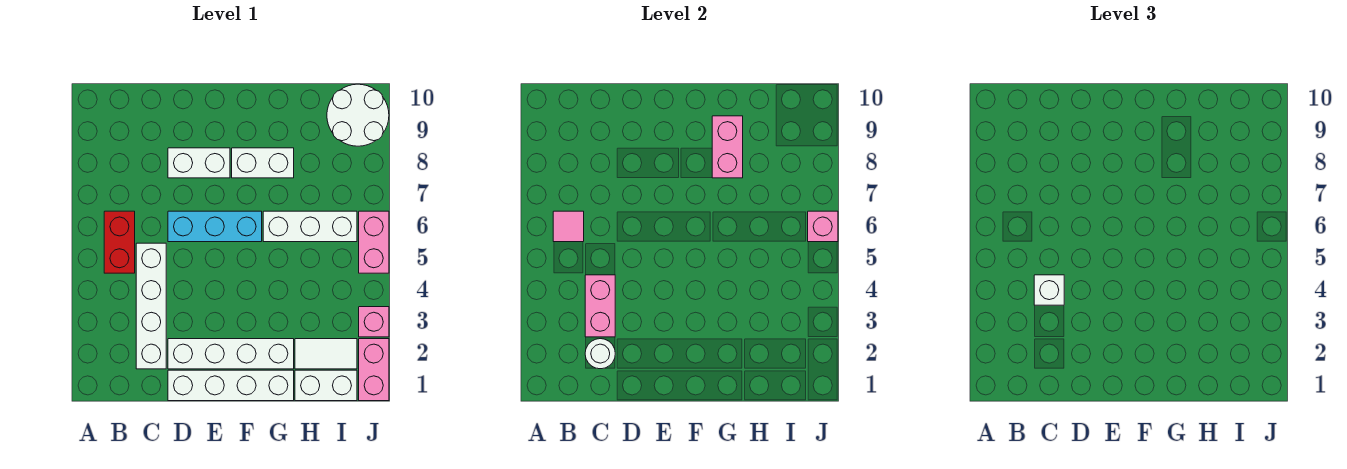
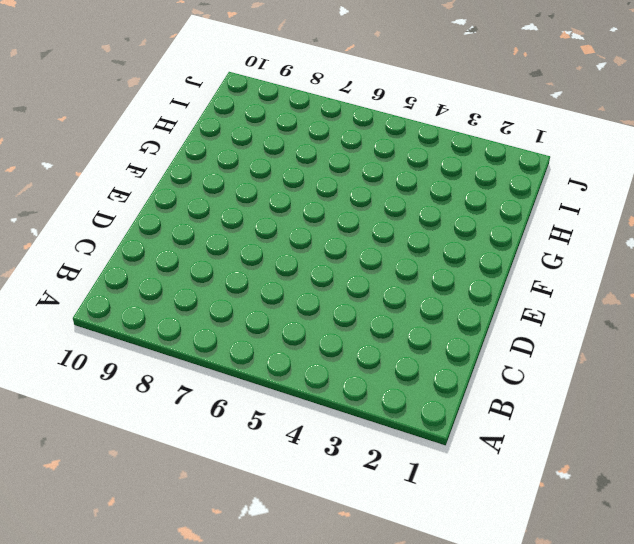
none -> red 1x2 brick [104,211,135,273]
none -> white 1x4 brick [136,243,166,369]
none -> white 1x4 brick [168,370,294,401]

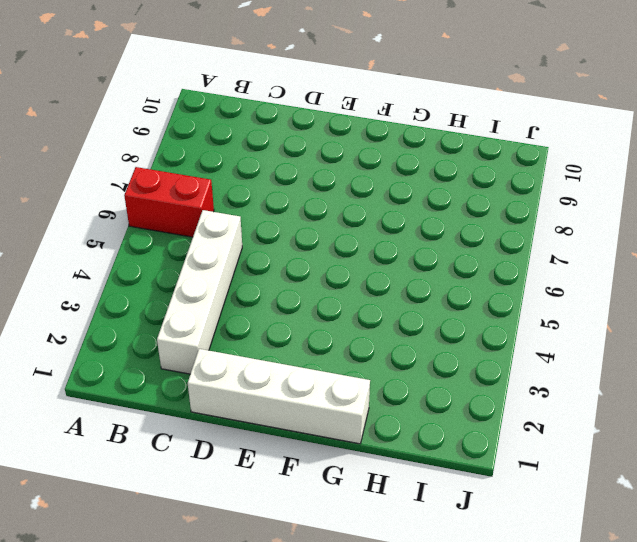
red 1x2 brick [124,167,214,237] -> red 1x2 brick turned to [104,211,135,273]
none -> white 1x4 brick [168,339,294,369]
none -> cyan 1x3 brick [168,211,262,242]
none -> white 1x2 brick [168,148,230,178]

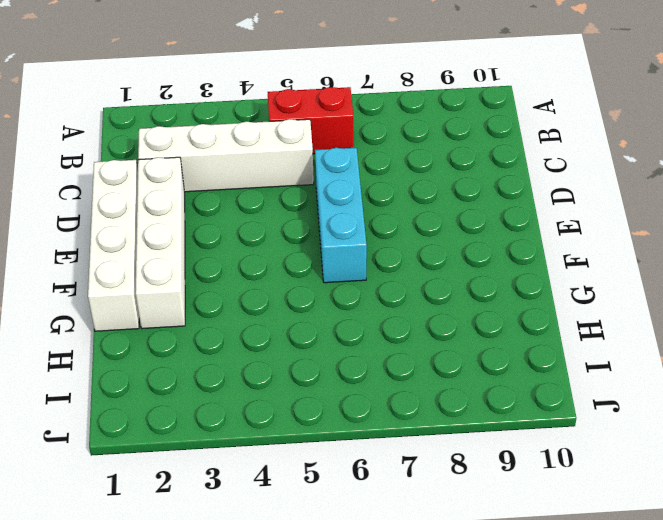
none -> white 1x2 brick [168,148,230,178]
none -> white 1x2 brick [232,148,294,178]
none -> white 1x3 brick [263,211,357,242]

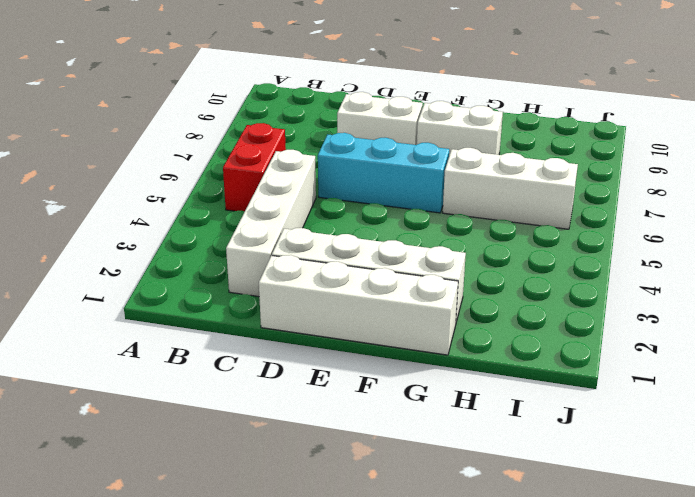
none -> white 1x2 brick [295,370,357,401]
none -> white 1x2 tile [295,339,357,369]
none -> white 2x2 round brick [327,84,389,146]

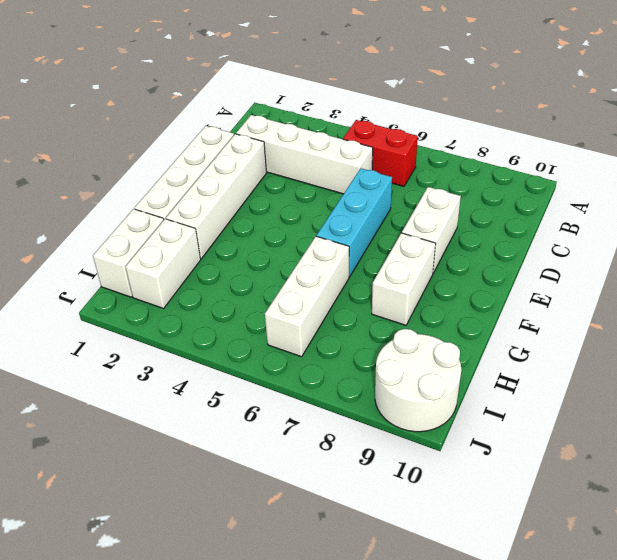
white 1x2 brick [126,219,201,308] -> white 1x2 tile [295,339,357,369]
none -> pink 1x2 brick [359,339,389,401]
none -> pink 1x1 brick [359,307,389,337]
none -> pink 1x2 brick [359,211,389,273]

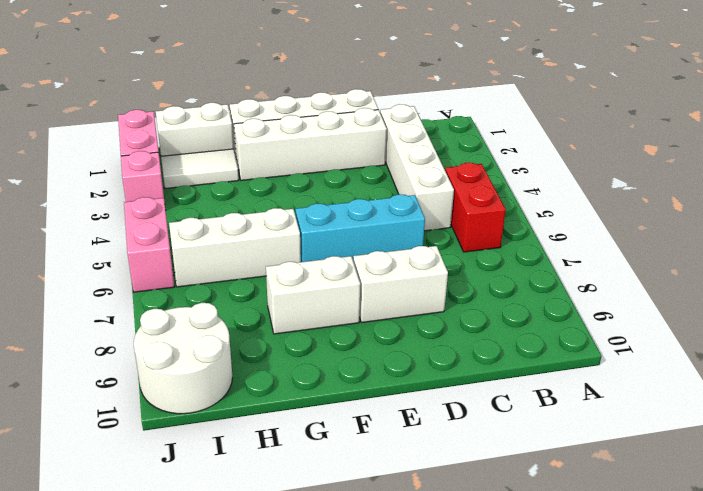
none -> pink 1x1 tile [553,211,584,242]
none -> white 1x1 round brick [585,339,615,369]
none -> pink 1x2 brick [585,275,615,337]

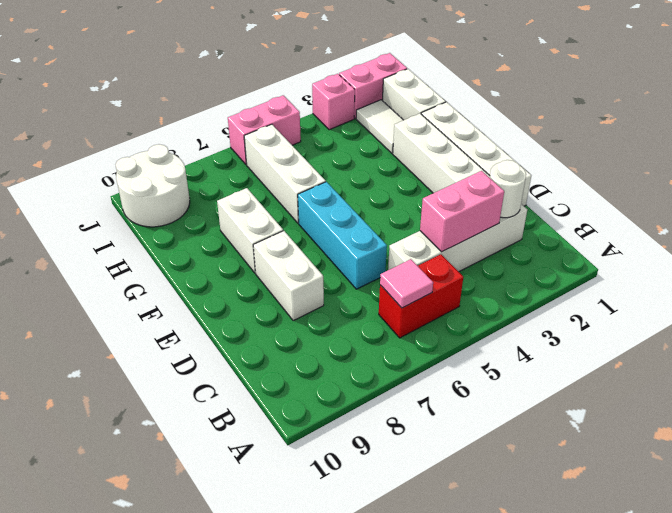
none -> pink 1x2 brick [712,116,743,178]
none -> pink 1x1 brick [808,211,838,242]
none -> white 1x1 brick [1034,275,1064,305]

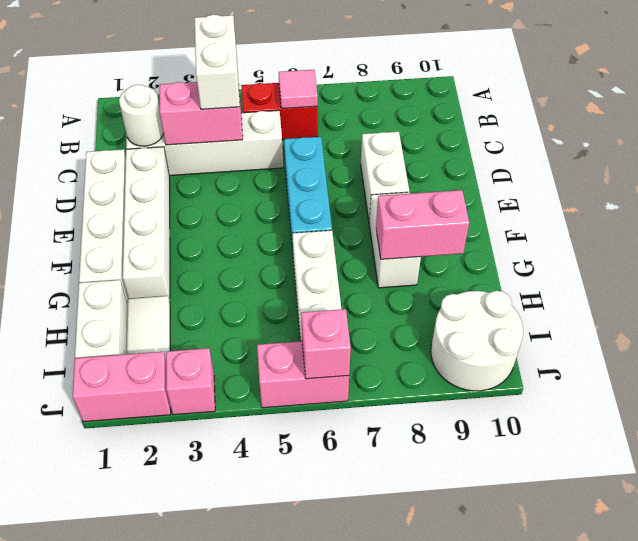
white 1x2 brick [195,15,240,109] -> white 1x1 brick [1034,275,1064,305]

